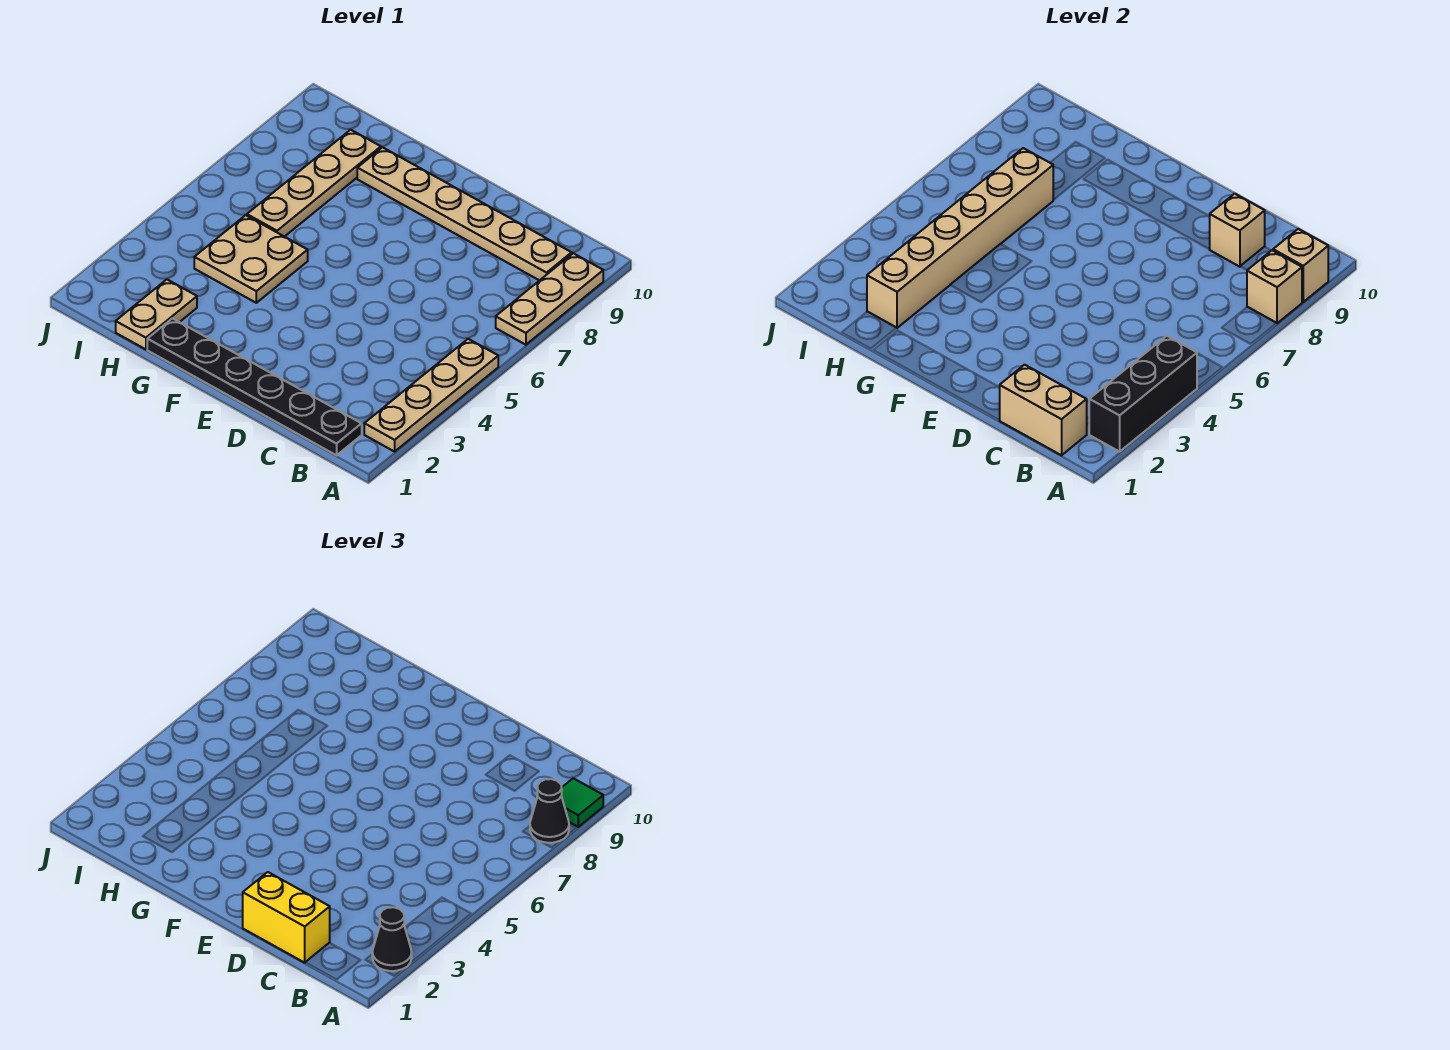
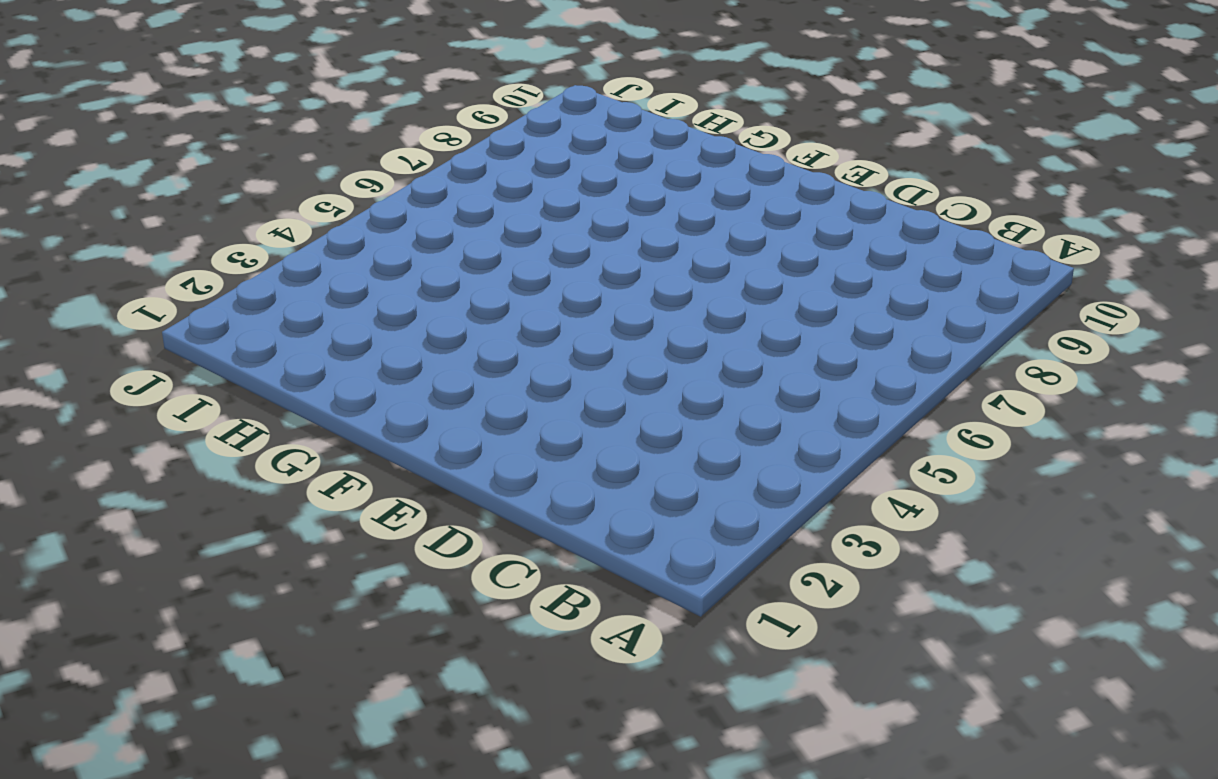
none -> tan 1x4 plate [364,339,498,452]
none -> tan 1x3 plate [496,253,603,345]
none -> black 1x6 plate [147,318,362,455]

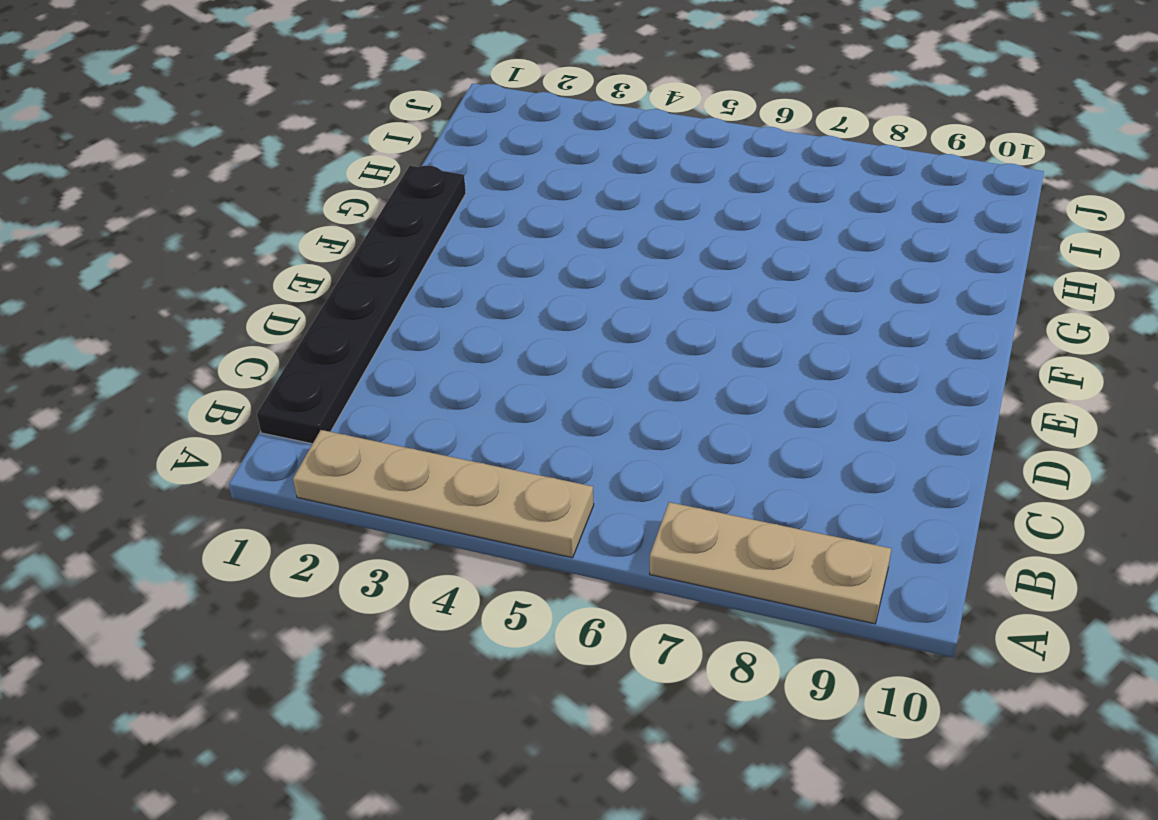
none -> tan 1x6 plate [357,147,572,281]
none -> tan 2x2 plate [194,215,308,303]
none -> tan 1x2 plate [116,280,197,349]

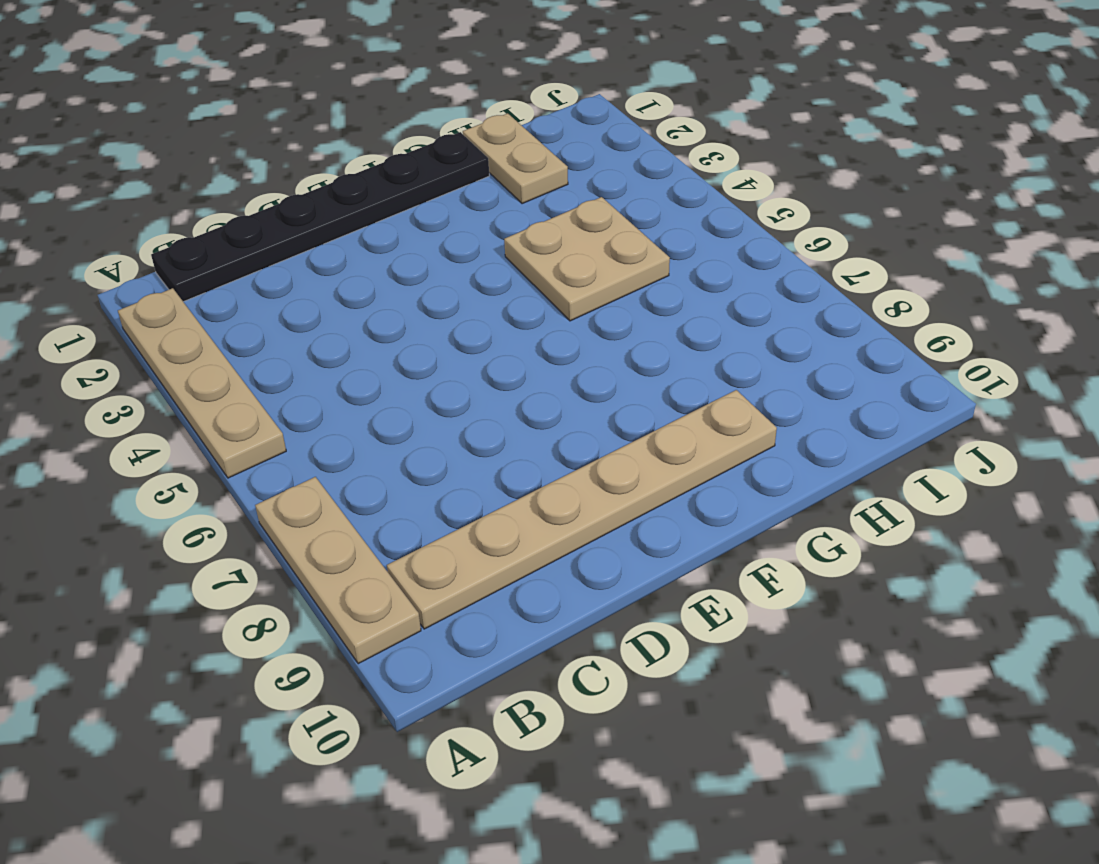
none -> tan 1x4 plate [247,130,381,237]
none -> black 1x3 brick [1089,336,1197,452]
none -> tan 1x1 brick [1247,250,1302,323]

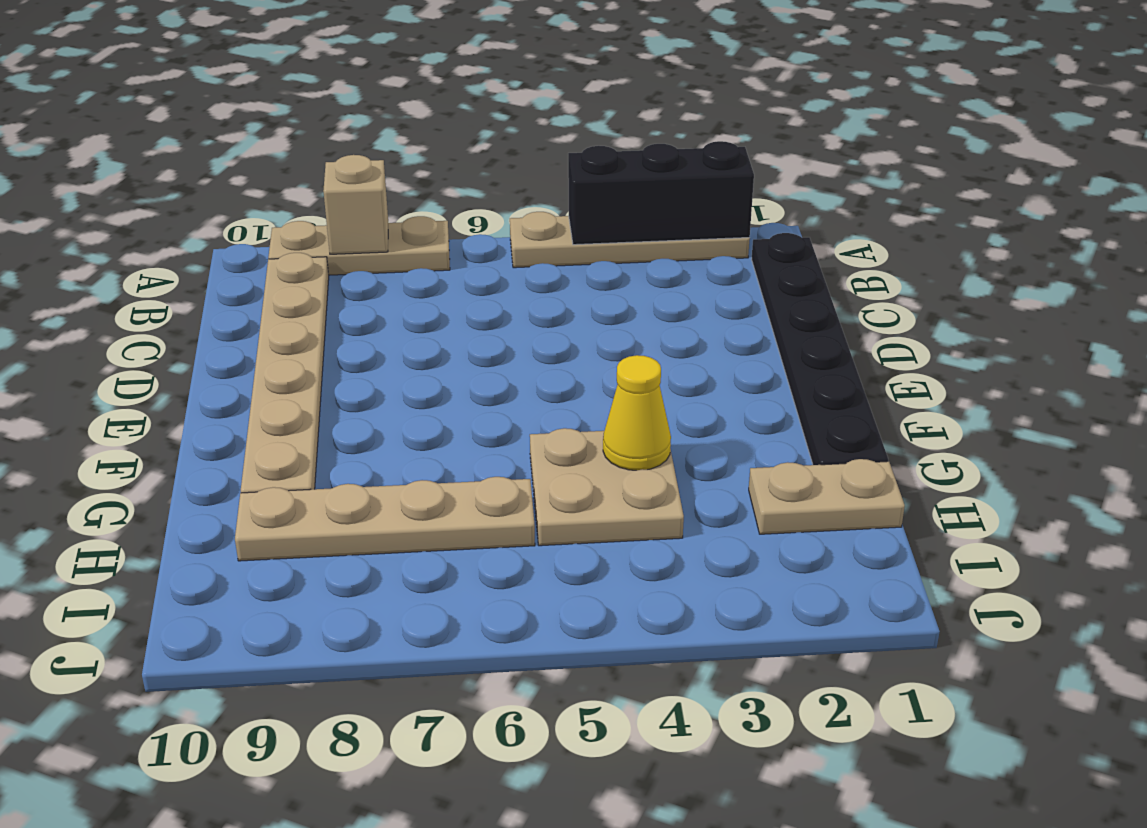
yellow 1x1 cone [603,355,671,470] -> none
none -> tan 1x1 brick [1273,229,1328,302]
none -> tan 1x2 brick [1000,365,1087,455]
none -> tan 1x1 brick [1210,194,1265,267]

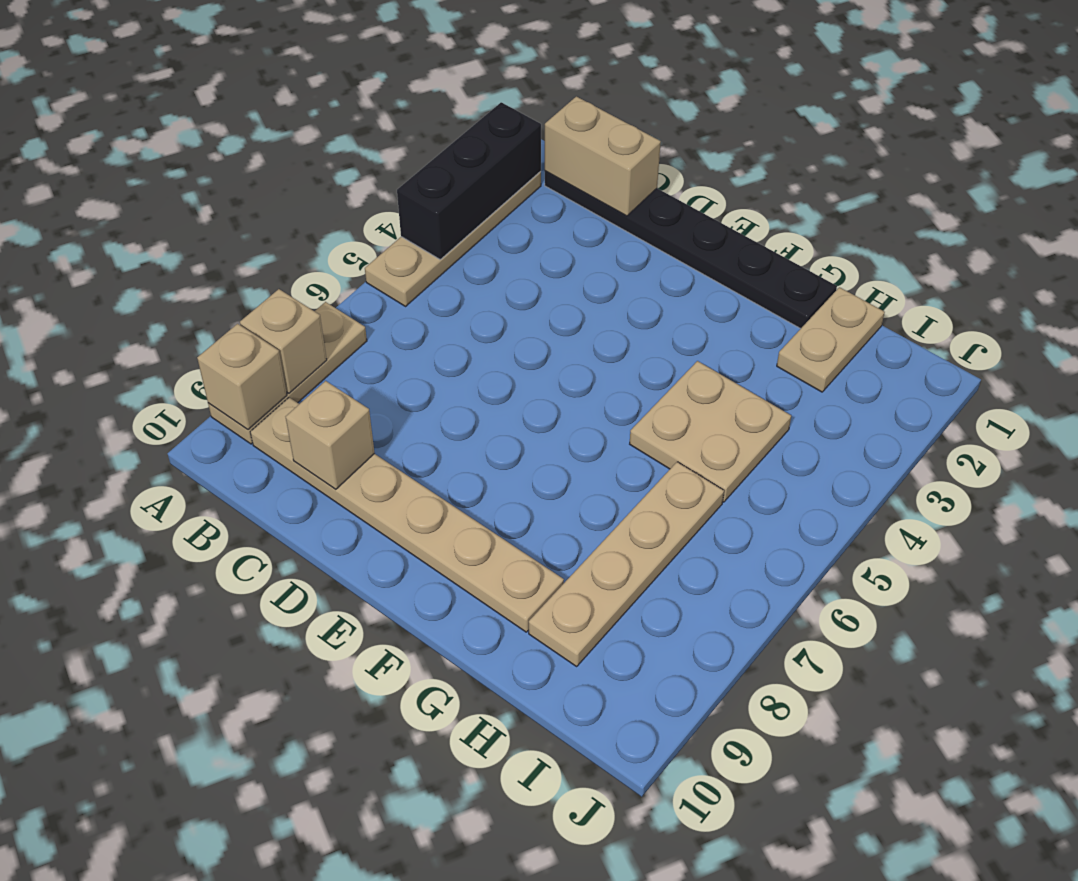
none -> tan 1x6 brick [867,148,1053,328]
none -> black 1x1 cone [372,907,412,971]
none -> black 1x1 cone [530,779,569,843]

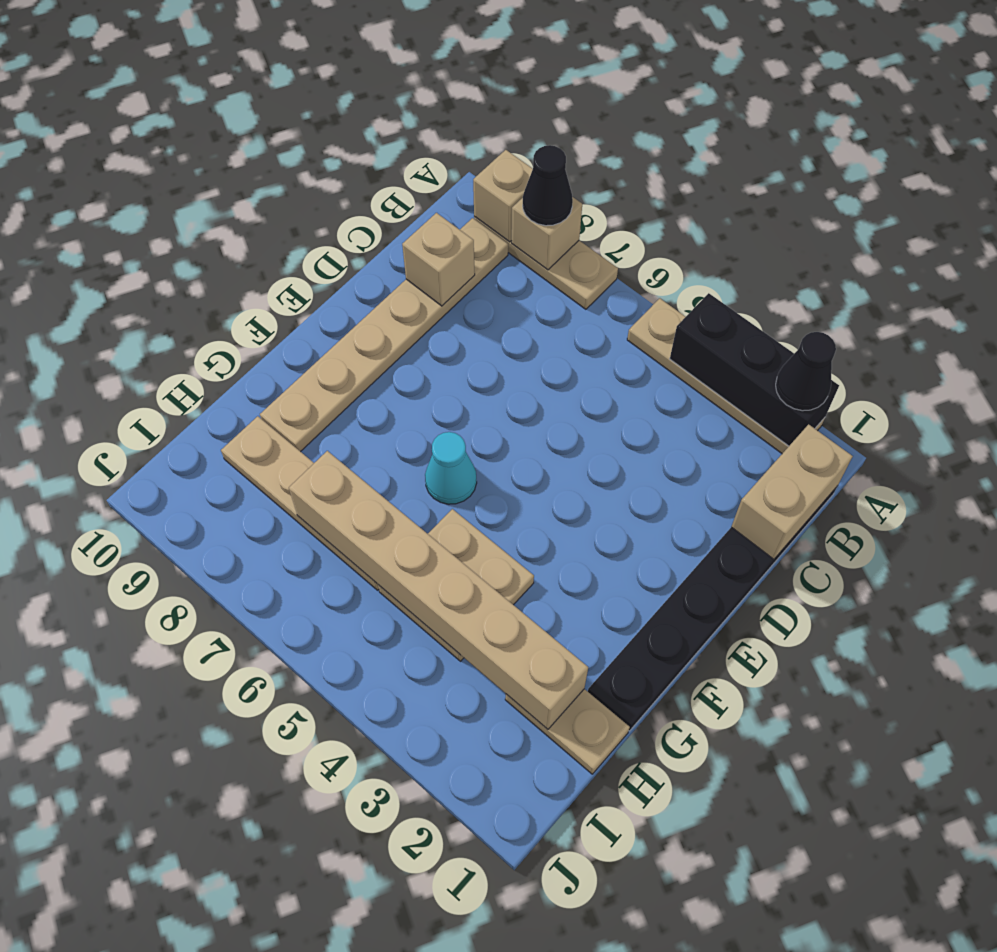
cyan 1x1 cone [425,432,477,504] -> none
none -> green 1x1 tile [562,778,603,827]
none -> yellow 1x2 brick [243,872,330,963]

